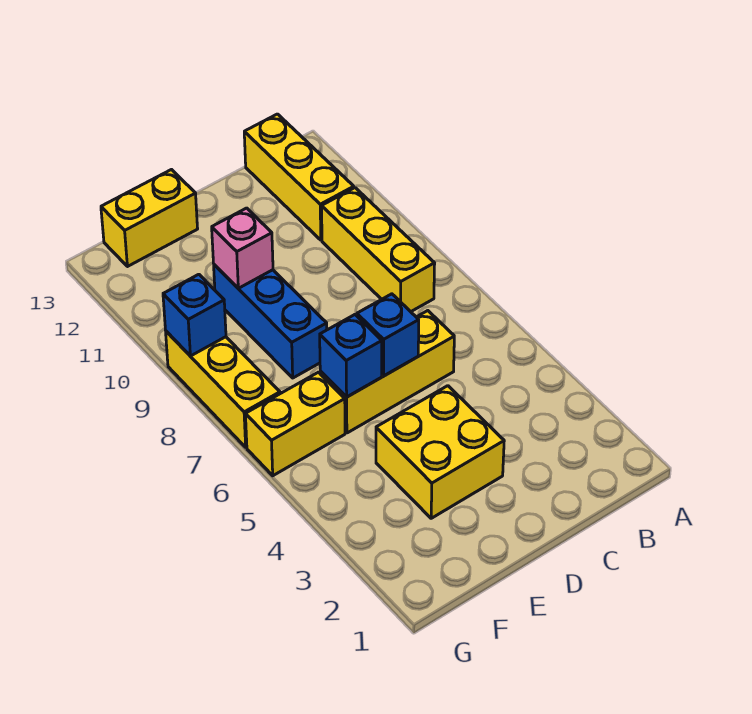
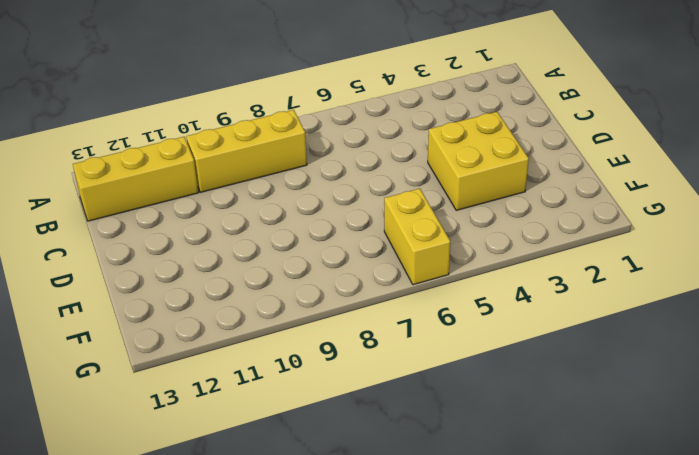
none -> yellow 1x3 brick [320,311,454,433]
none -> blue 1x3 brick [214,265,327,378]
none -> yellow 1x2 brick [101,170,198,267]

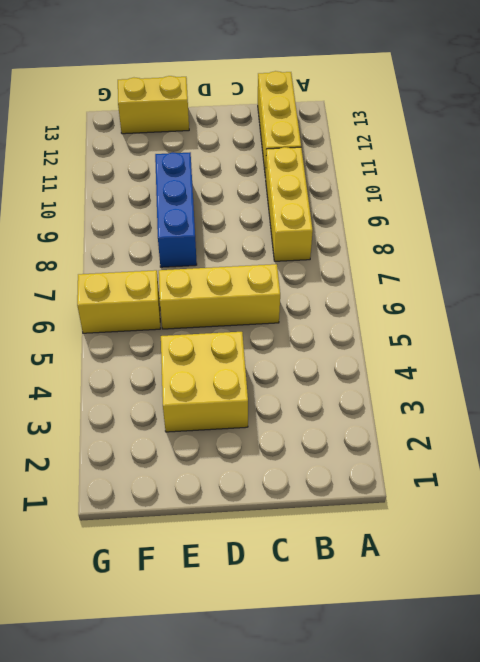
none -> yellow 1x3 brick [166,331,280,447]
none -> blue 1x1 brick [357,294,419,376]
none -> blue 1x1 brick [320,315,382,397]

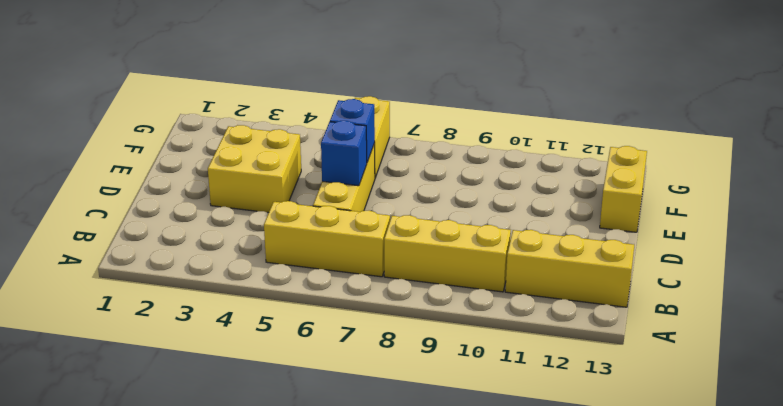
yellow 1x3 brick [264,201,390,277] -> yellow 1x3 brick moved to [166,331,280,447]
none -> blue 1x3 brick [214,265,327,378]
none -> pink 1x1 brick [212,208,273,288]
none -> blue 1x1 brick [163,274,226,356]

